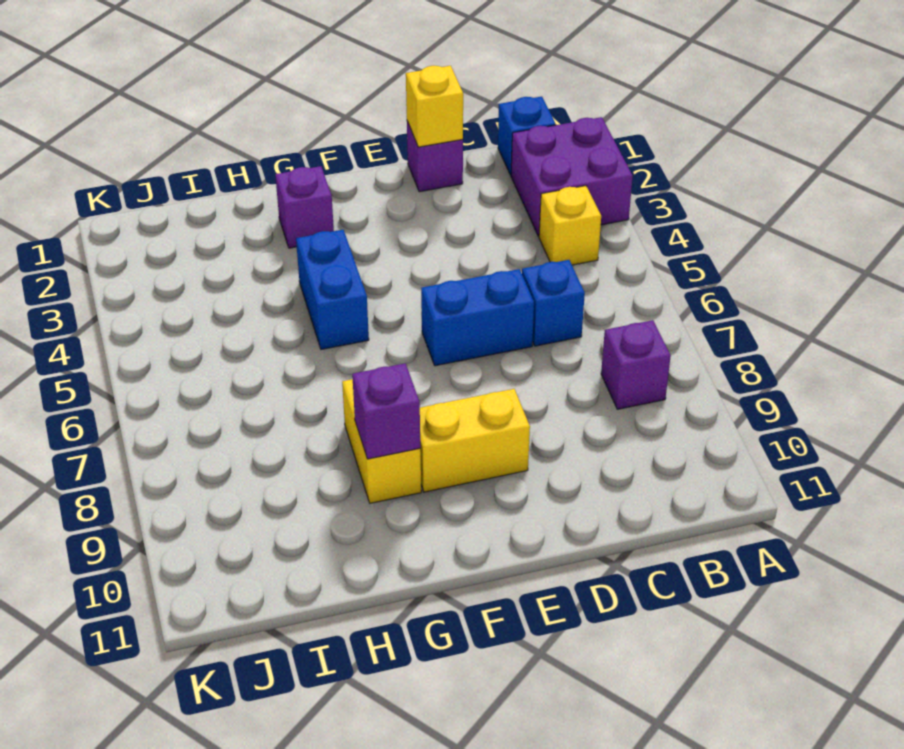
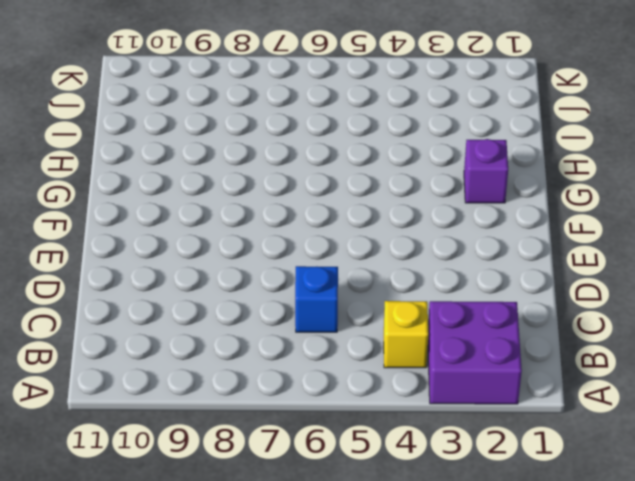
none -> blue 1x1 brick [498,97,556,175]
none -> purple 1x1 brick [601,320,671,409]
none -> purple 1x1 brick [407,121,463,192]

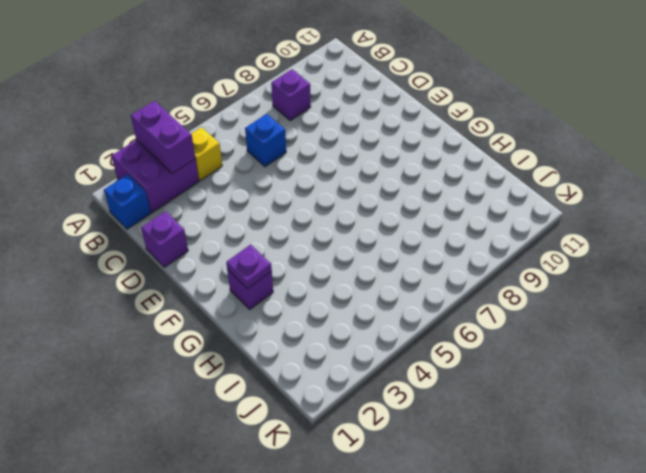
purple 1x2 brick [131,101,195,174] -> none
purple 1x1 plate [226,244,272,289] -> none
none -> blue 1x2 brick [421,269,534,366]
none -> yellow 1x2 brick [420,389,530,492]
none -> blue 1x2 brick [296,230,369,349]

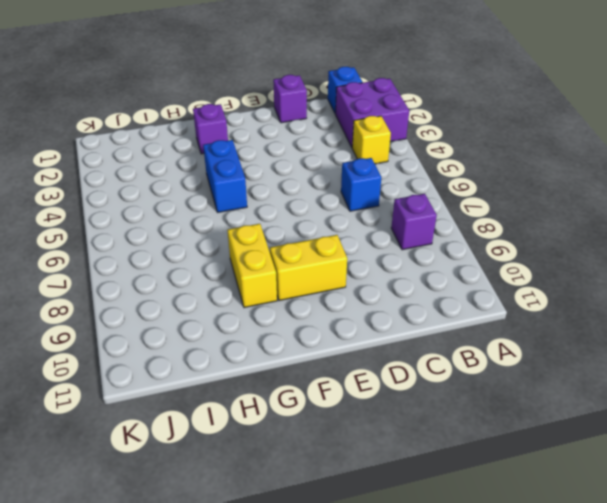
none -> blue 1x2 brick [421,269,534,366]
none -> yellow 1x1 brick [406,66,463,147]
none -> purple 1x1 brick [352,363,420,459]

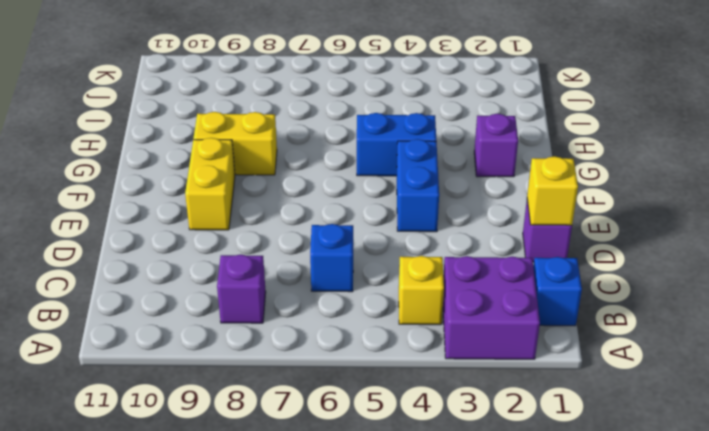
blue 1x2 brick [397,139,439,232] -> blue 1x2 brick moved to [421,269,534,366]
none -> purple 1x1 brick [352,363,420,459]

